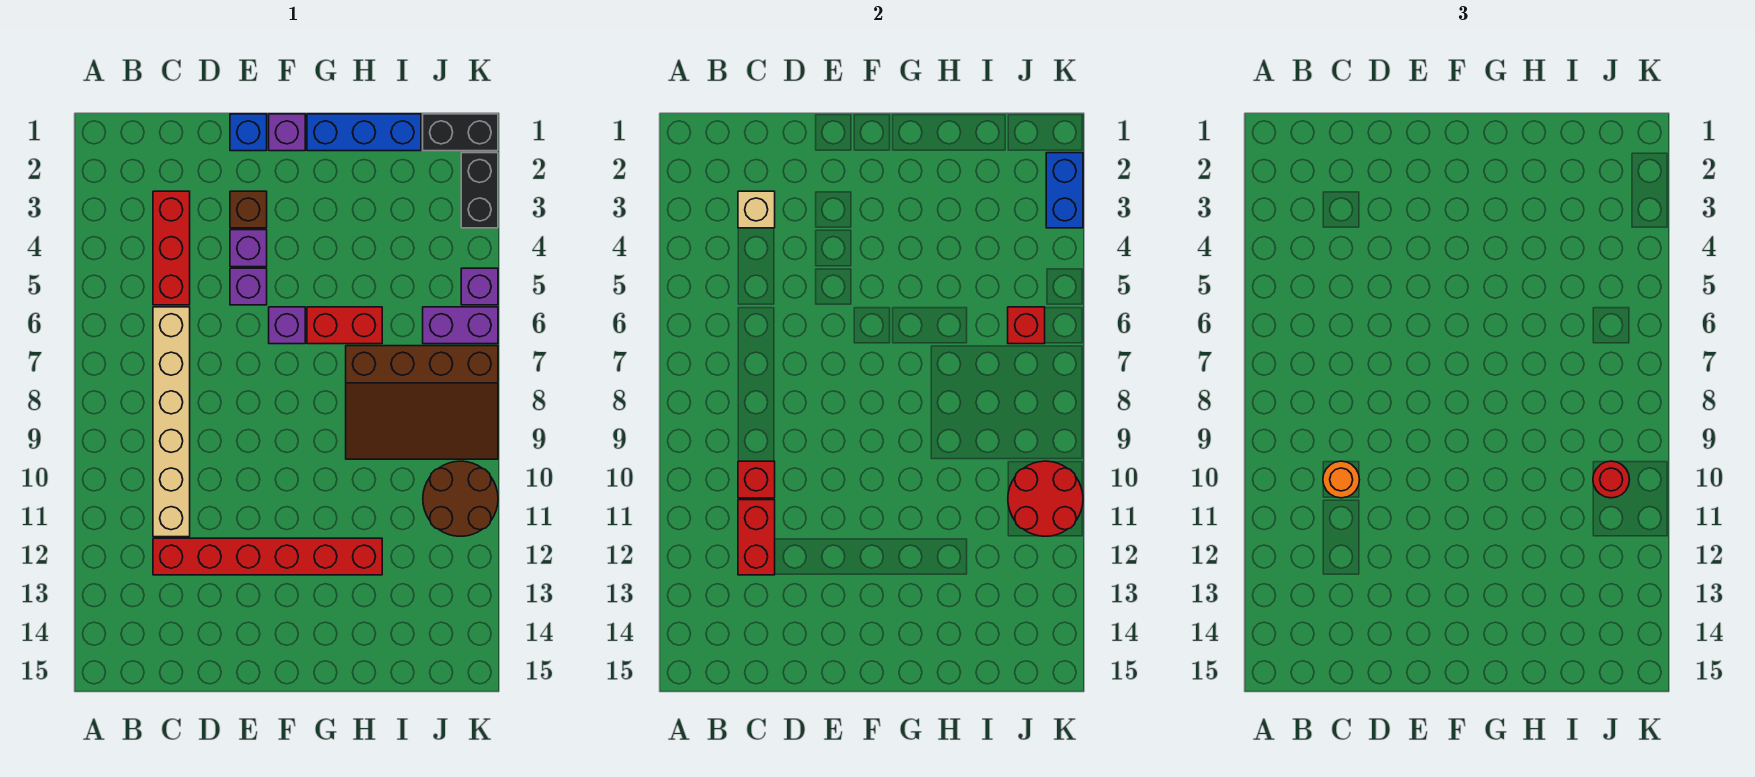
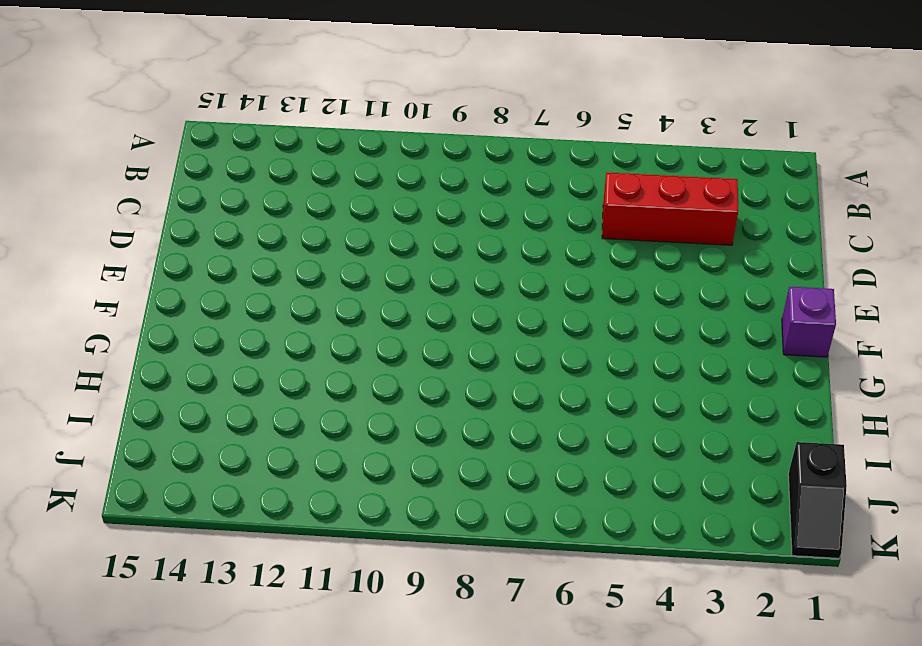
black 1x2 slope [788,442,847,558] -> black 1x2 brick [423,114,498,151]
none -> tan 1x6 brick [153,307,190,537]
none -> red 1x6 brick [153,538,382,575]
none -> blue 1x1 brick [230,114,267,151]

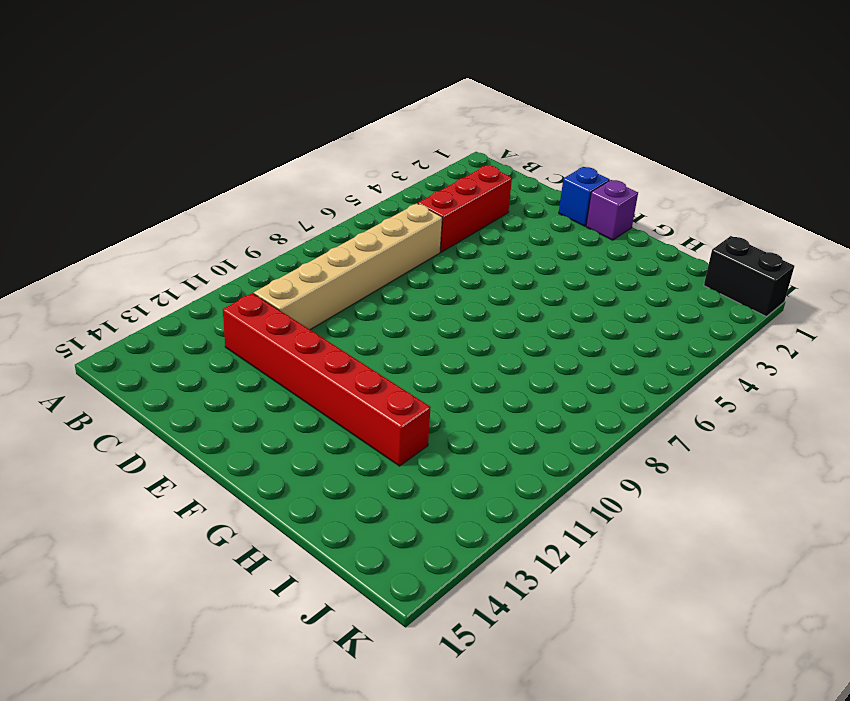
none -> brown 1x1 brick [230,191,267,228]
none -> purple 1x1 brick [230,230,267,267]
none -> purple 1x1 brick [230,268,267,305]

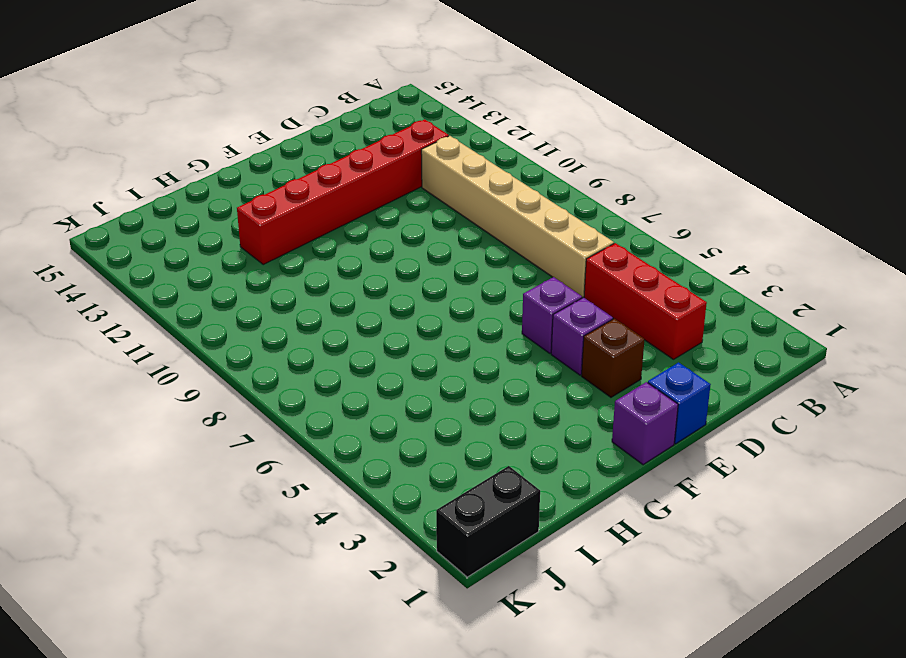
none -> purple 1x1 brick [269,307,305,344]
none -> blue 1x3 brick [307,114,421,151]
none -> red 1x2 brick [307,307,382,344]

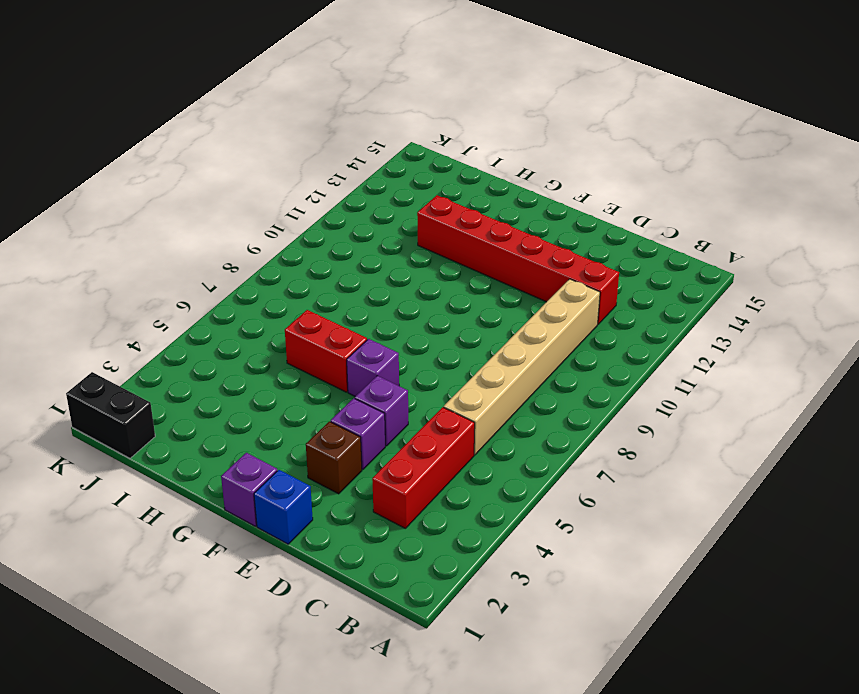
none -> blue 1x3 brick [307,114,421,151]
none -> brown 3x4 slope [346,346,498,459]
none -> purple 1x2 brick [423,307,498,344]

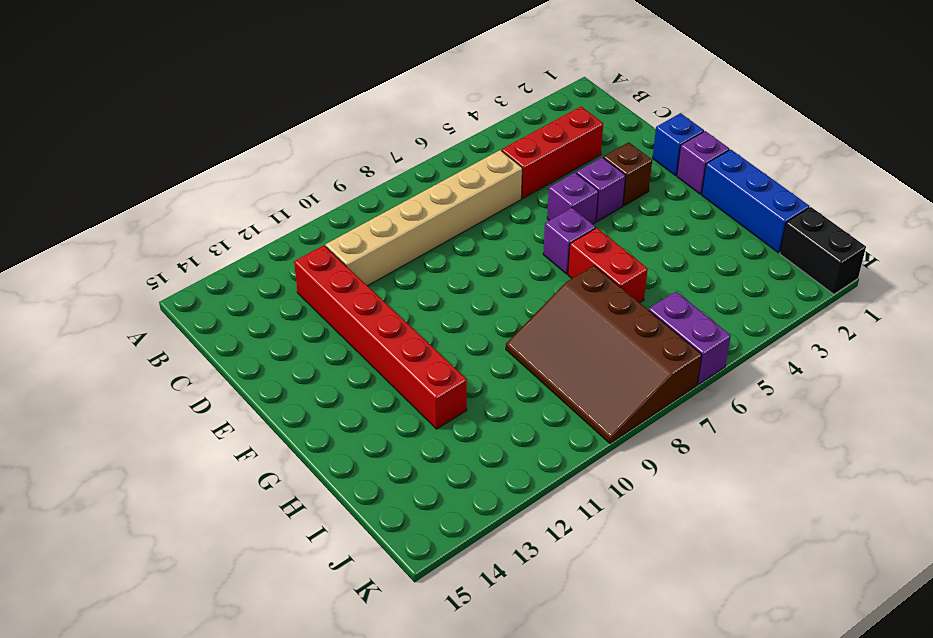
none -> brown 2x2 round brick [423,461,498,536]
none -> black 1x2 brick [461,153,498,228]
none -> purple 1x1 brick [461,268,498,305]

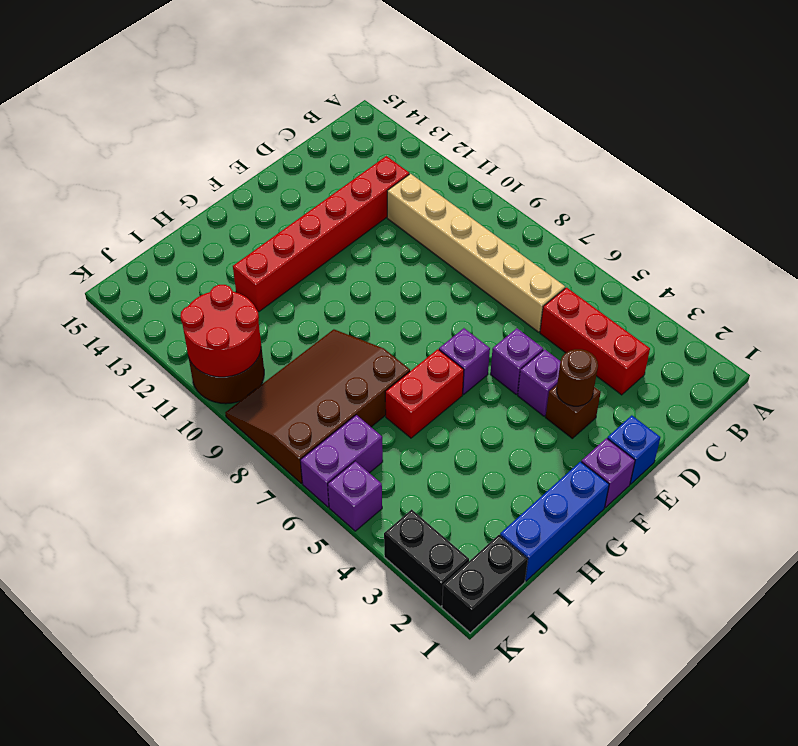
brown 1x1 round brick [557,349,598,406] -> none
none -> tan 1x1 brick [738,191,775,228]
none -> red 1x1 brick [738,461,775,498]
none -> red 1x2 brick [738,500,775,575]

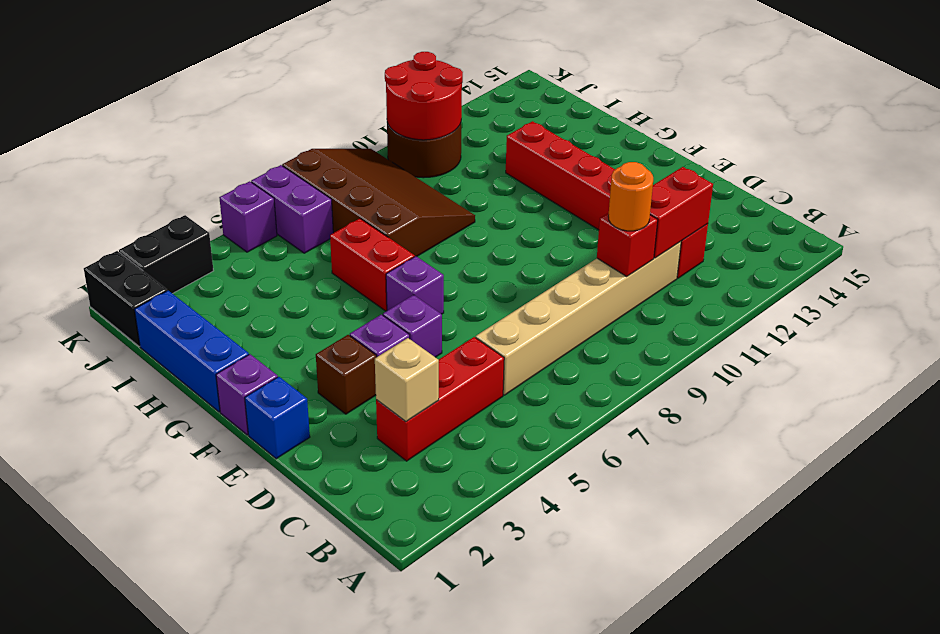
none -> red 1x1 brick [1008,307,1045,344]
none -> blue 1x2 brick [1046,153,1083,228]
none -> red 1x1 round brick [1593,461,1630,498]

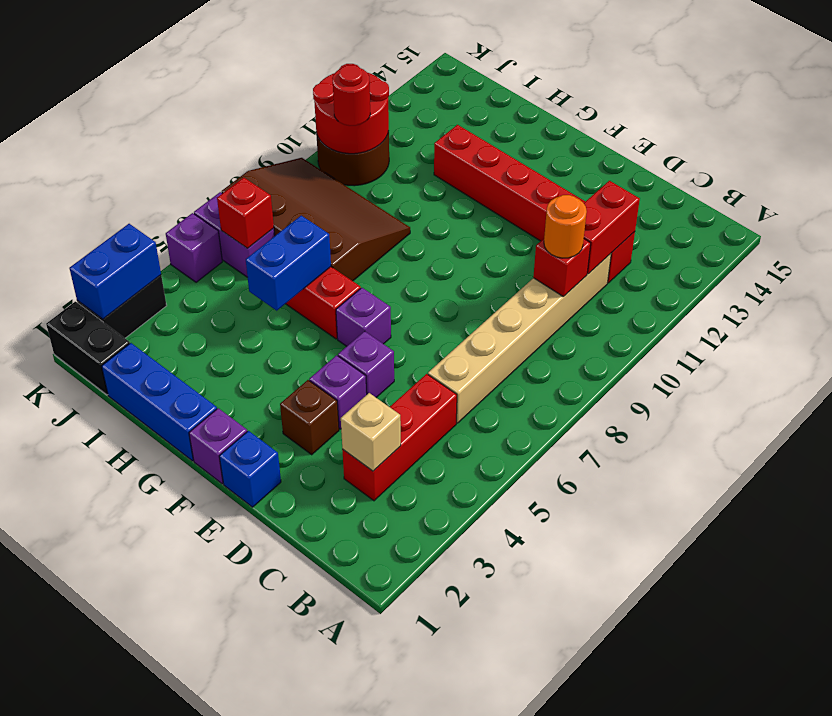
blue 1x2 brick [246,216,331,311] -> none

